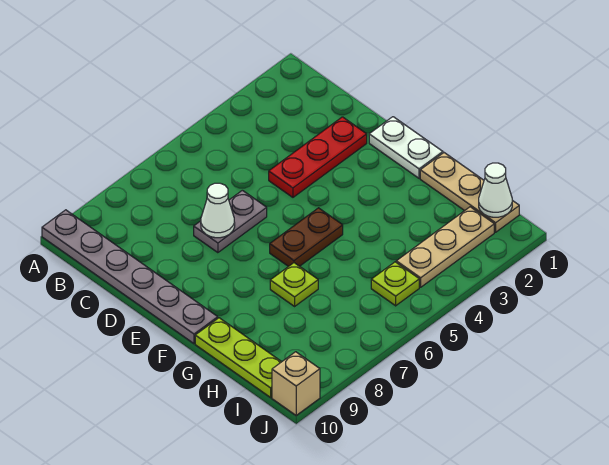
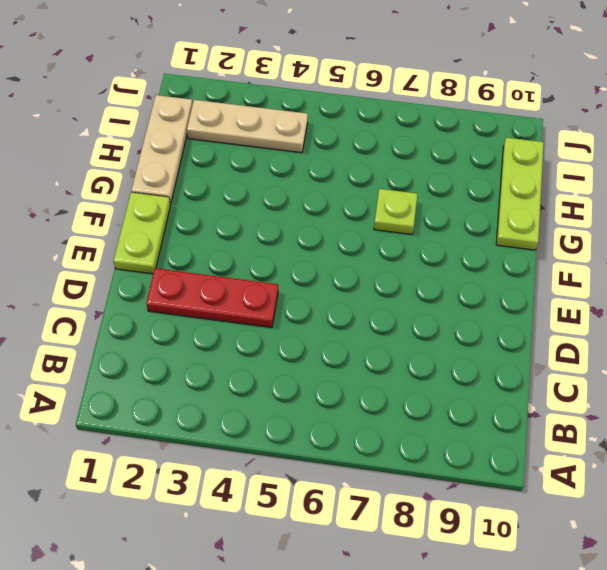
lime 1x2 plate [113,192,170,274] -> white 1x2 plate [369,117,443,178]
none -> grey 1x6 plate [42,210,218,344]
none -> grey 1x2 plate [194,190,267,253]
none -> brown 1x2 plate [270,208,343,267]

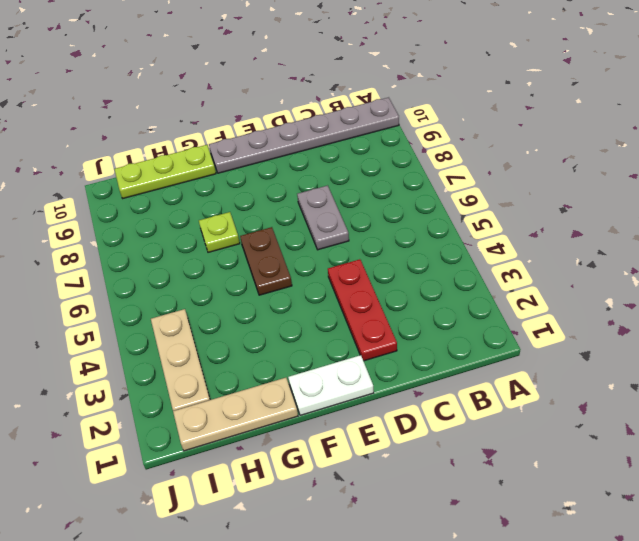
none -> lime 1x1 plate [371,262,419,306]
none -> tan 1x1 brick [272,352,320,415]
none -> white 1x1 cone [201,183,235,238]

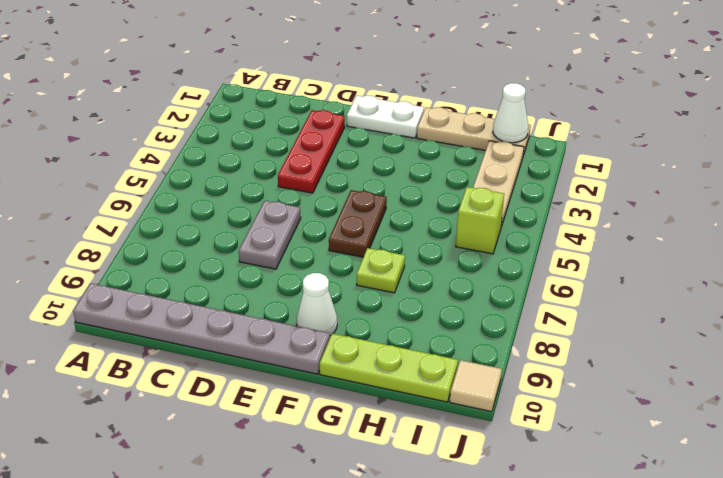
white 1x1 cone [297,273,337,336] -> white 1x1 cone moved to [201,183,235,238]
lime 1x1 brick [456,187,504,254] -> lime 1x1 plate [371,262,419,306]
tan 1x1 tile [450,360,502,412] -> tan 1x1 brick [272,352,320,415]

